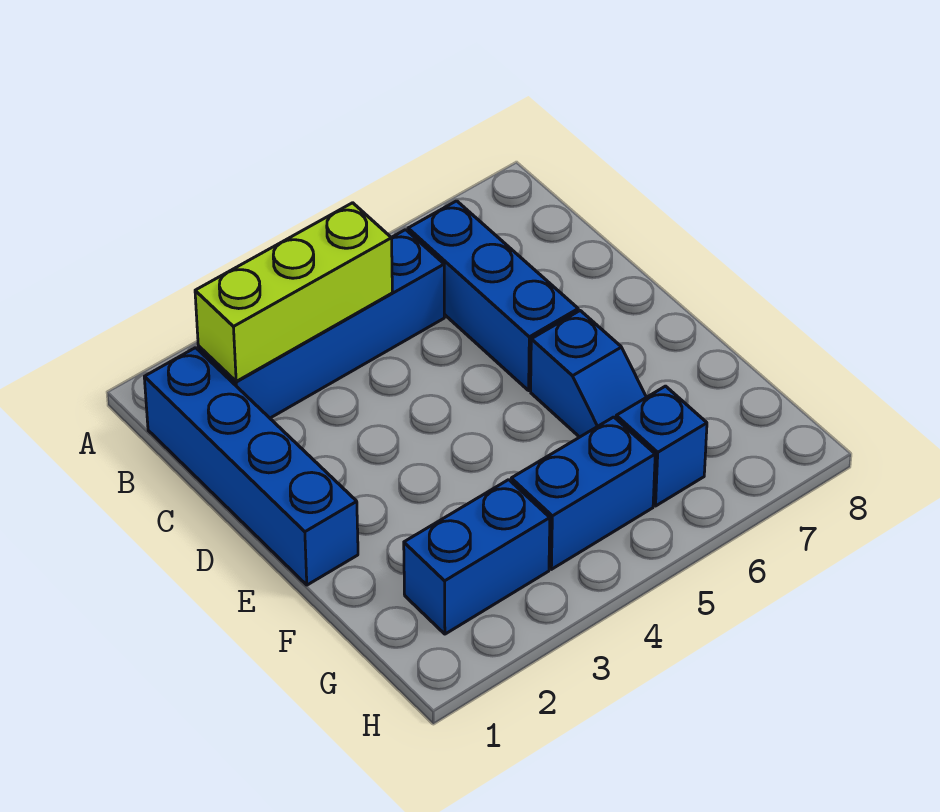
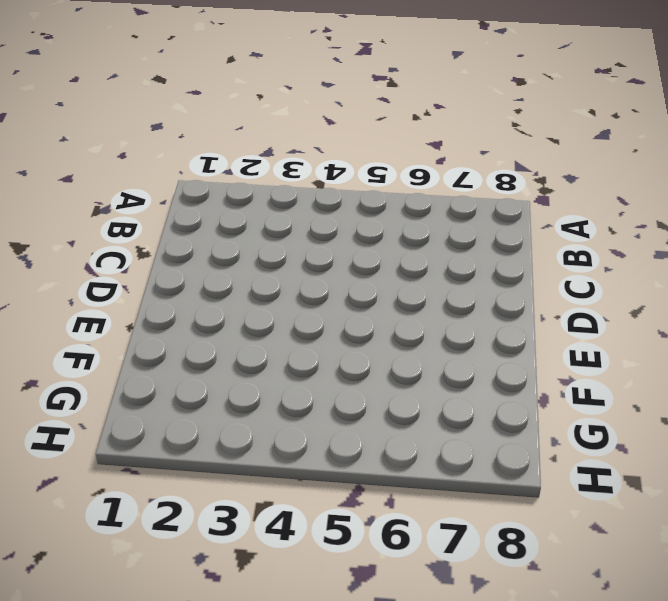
none -> blue 1x4 brick [144,348,358,585]
none -> blue 1x4 brick [198,230,444,418]

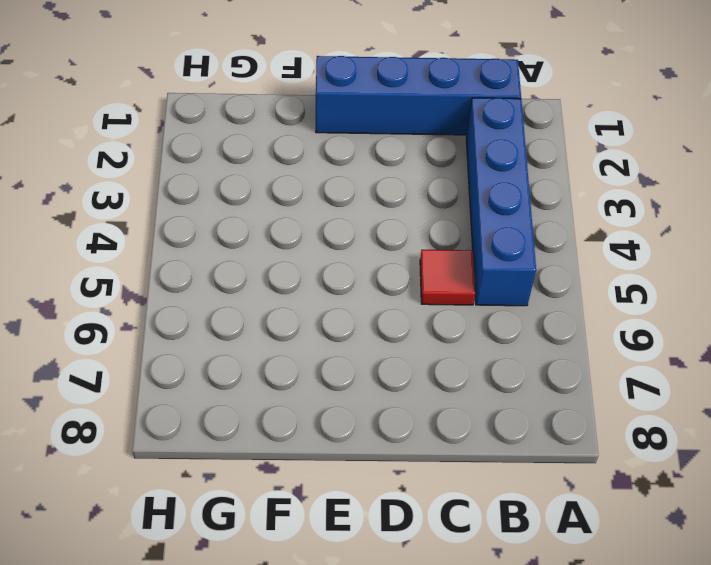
red 1x1 tile [420,250,475,305] -> none
none -> blue 1x3 brick [408,201,578,390]
none -> blue 1x2 slope [531,311,646,437]

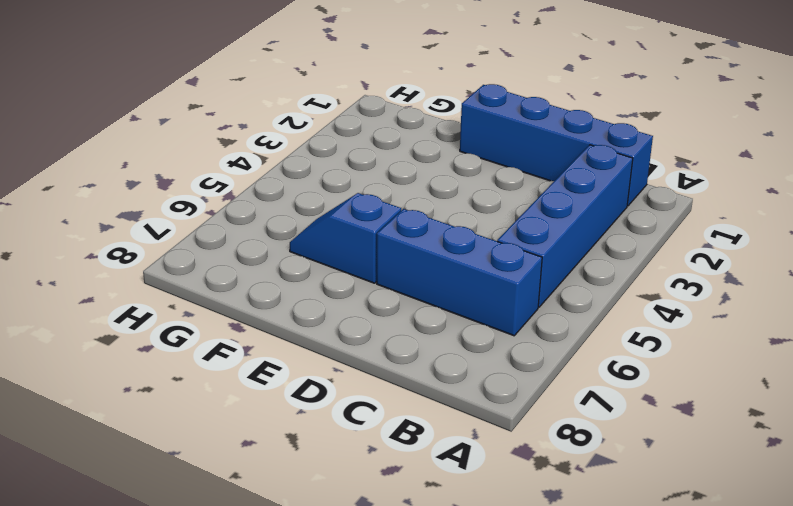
none -> blue 1x2 brick [404,480,550,634]
none -> blue 1x2 brick [511,417,655,569]

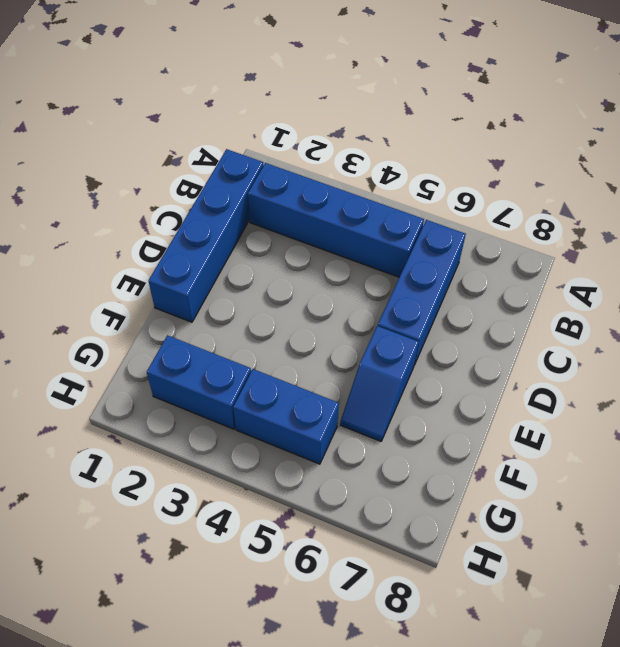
none -> blue 1x1 brick [616,386,707,506]
none -> lime 1x3 brick [195,203,392,381]

